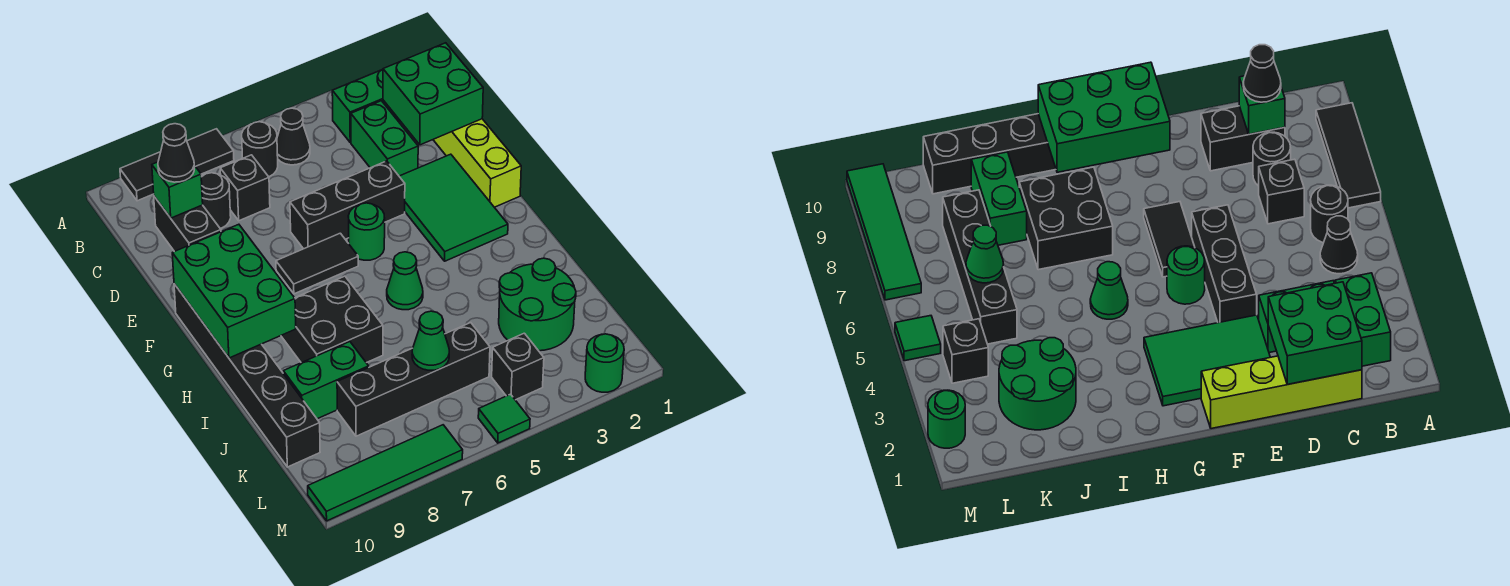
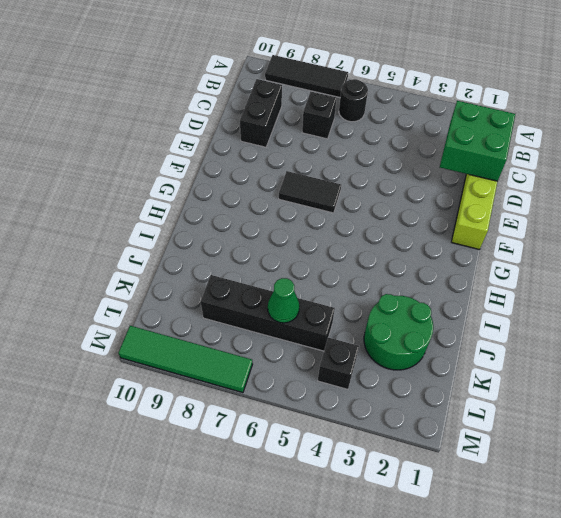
none -> green 1x2 brick [332,69,401,142]
none -> black 1x1 cone [277,108,310,165]
none -> green 1x2 brick [351,101,418,176]

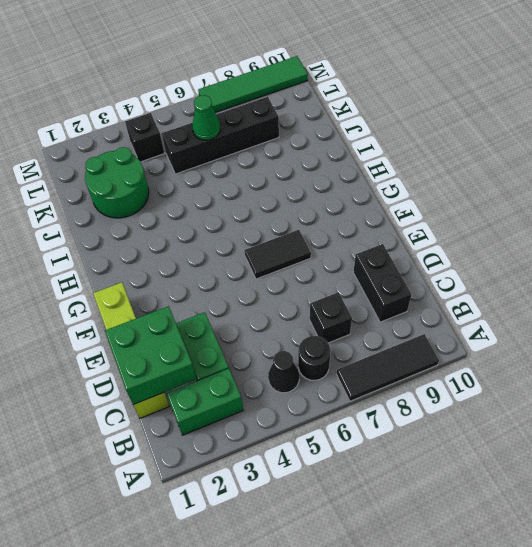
none -> black 1x1 round brick [201,173,231,229]
none -> green 2x3 tile [399,154,508,261]
none -> black 1x3 brick [290,161,405,249]

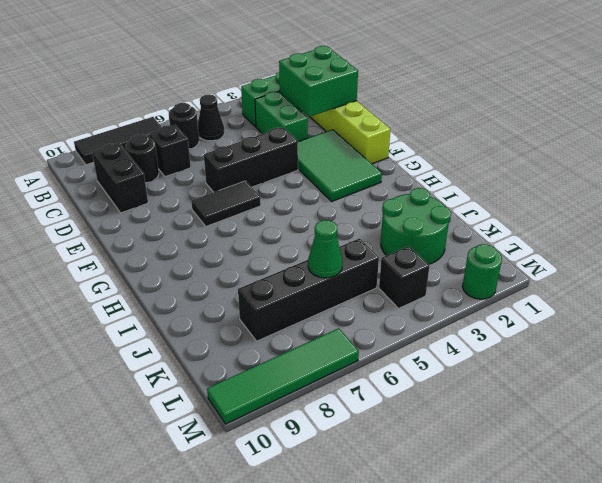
none -> green 1x1 round brick [348,203,385,260]
none -> black 1x6 brick [174,284,320,467]
none -> green 1x1 cone [387,252,423,310]

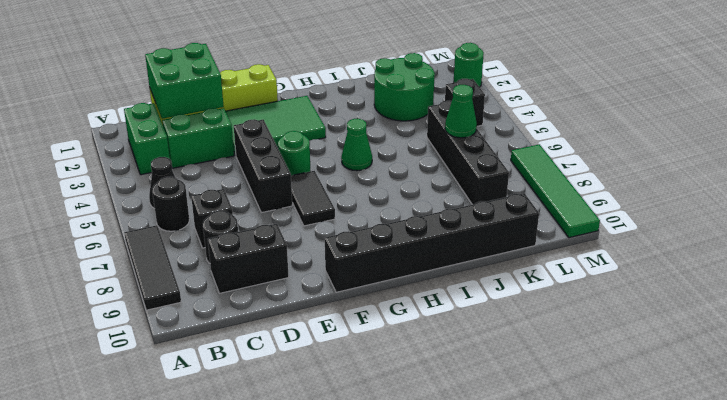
none -> black 2x2 brick [281,276,383,363]
none -> green 1x2 brick [283,342,369,419]
none -> green 1x1 tile [478,394,530,443]

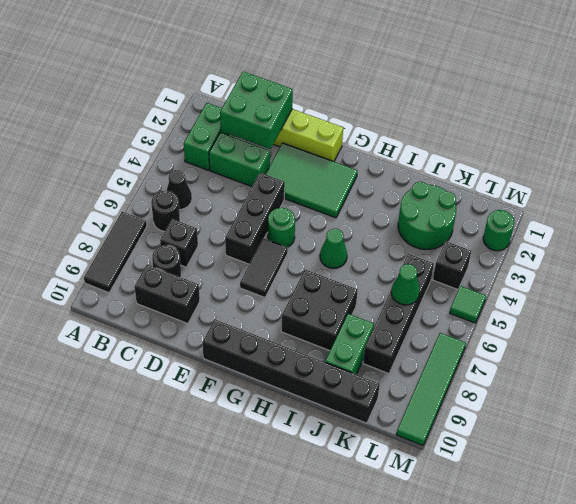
none -> green 1x1 brick [152,162,203,218]
none -> green 2x3 brick [172,224,296,358]
none -> black 1x1 cone [158,124,194,182]

